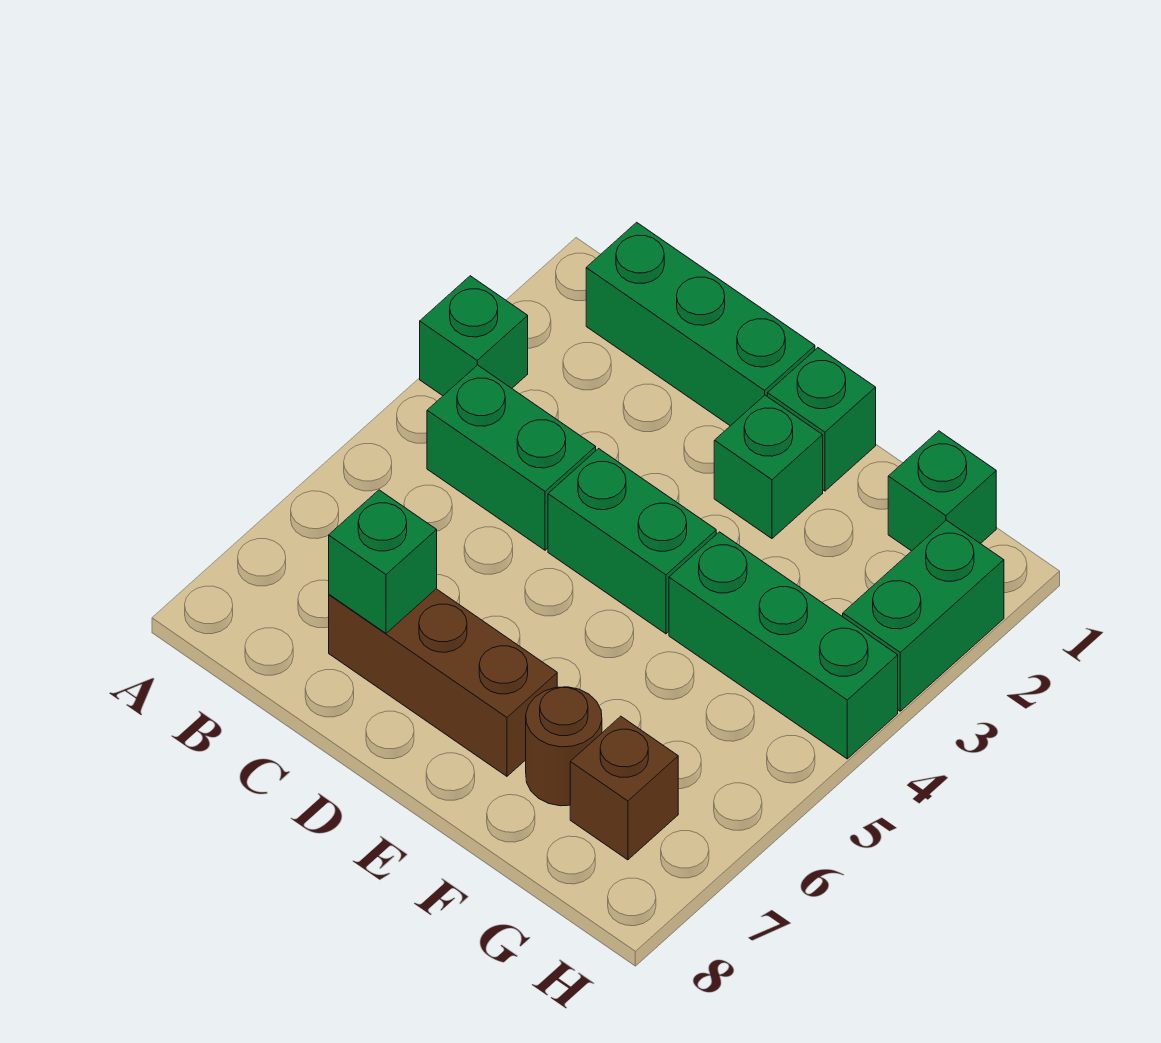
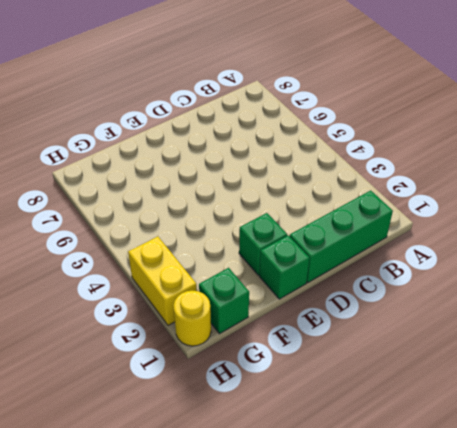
yellow 1x1 round brick [174,291,211,346] -> none
yellow 1x2 brick [128,237,197,325] -> green 1x2 brick [843,520,1004,711]
none -> green 1x1 brick [420,276,528,396]
none -> green 1x2 brick [427,365,596,550]
none -> brown 1x3 brick [329,589,557,776]

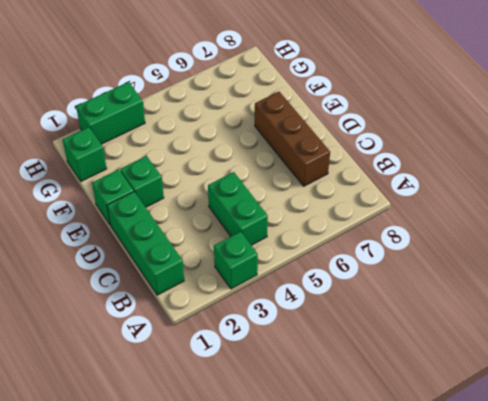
none -> green 1x2 brick [548,449,716,634]
none -> green 1x3 brick [669,532,898,759]
none -> brown 1x1 round brick [526,687,602,806]

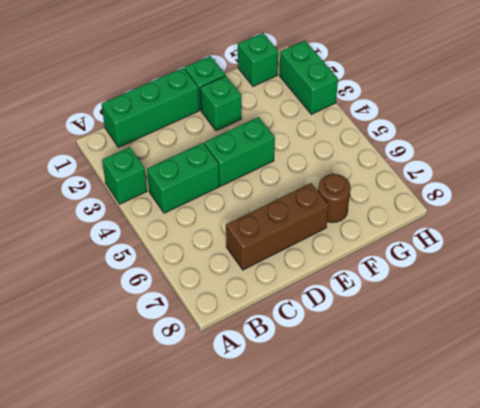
none -> green 1x3 brick [669,532,898,759]
none -> brown 1x1 brick [570,716,678,860]
none -> green 1x1 brick [329,490,437,633]

